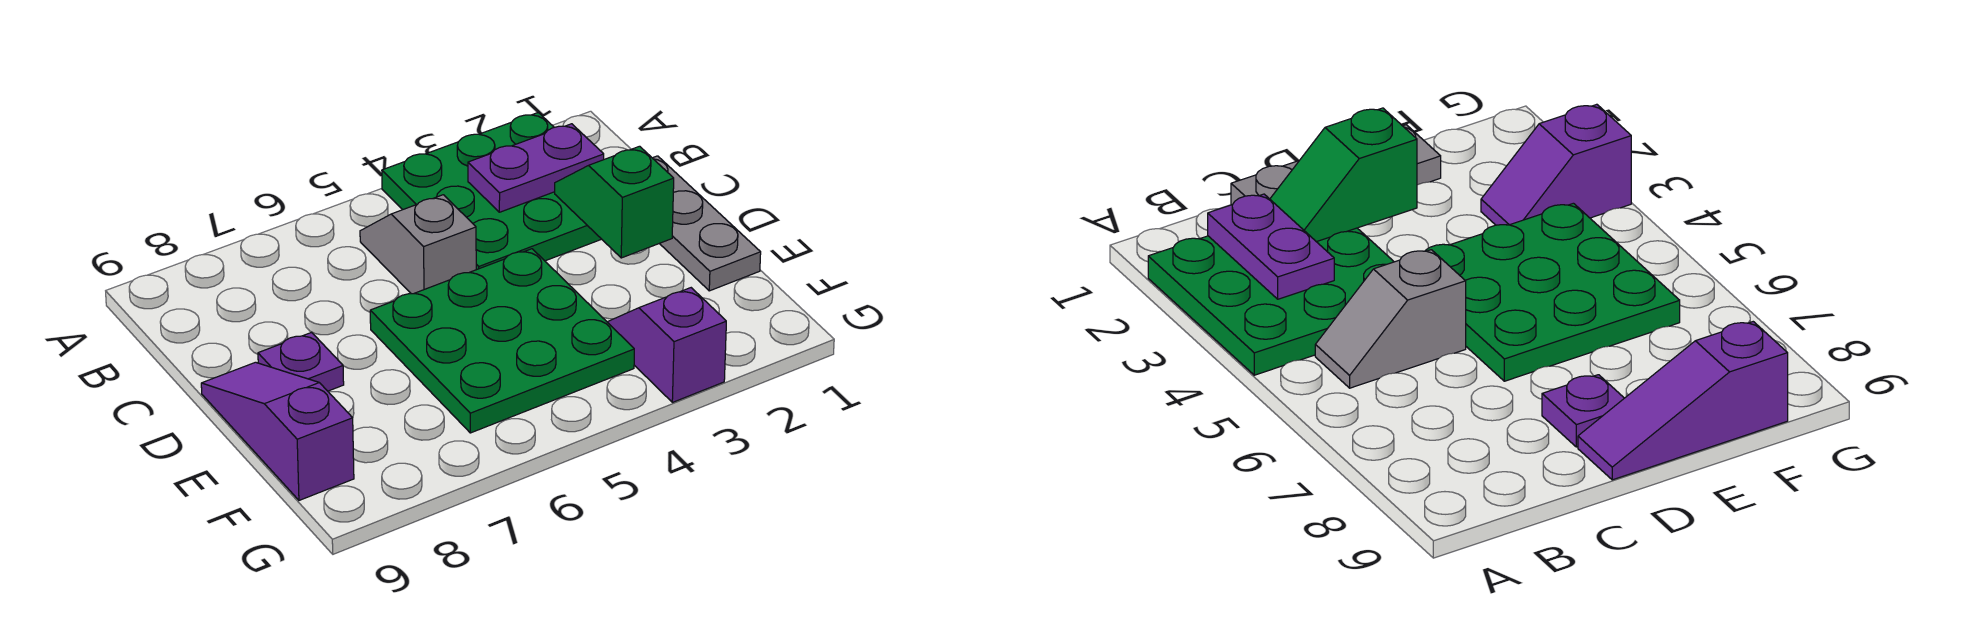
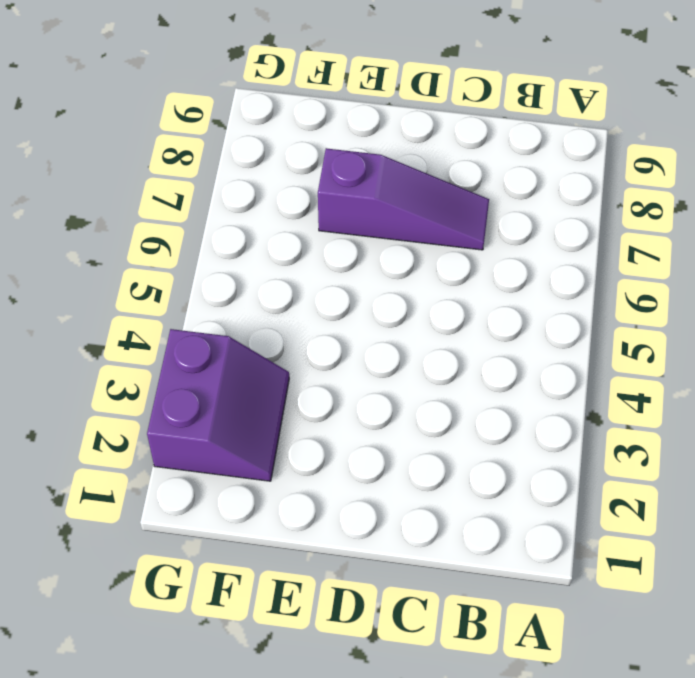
purple 1x3 slope [318,148,489,250] -> purple 1x3 slope moved to [201,362,354,500]
purple 2x2 slope [147,329,289,481] -> purple 1x2 slope [608,288,726,402]
none -> green 3x3 plate [382,113,601,270]
none -> grey 1x2 slope [360,195,476,294]

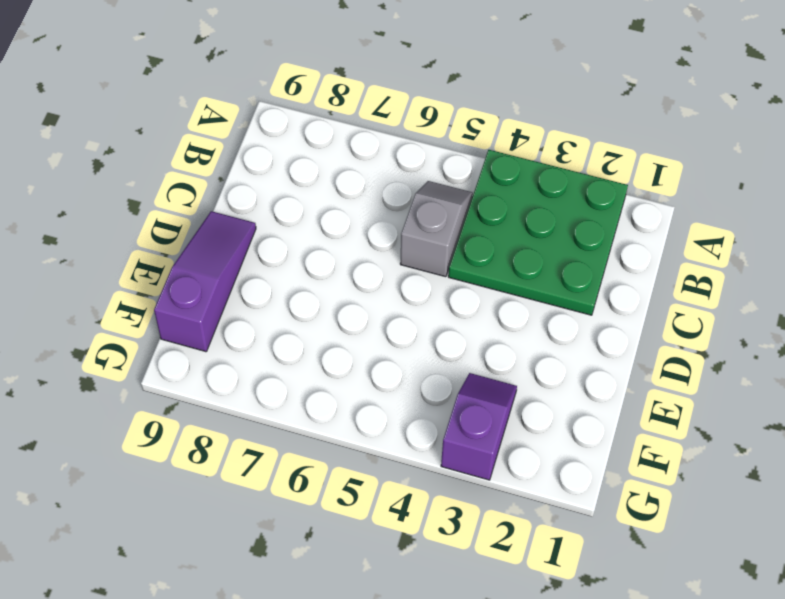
none -> grey 1x3 plate [653,156,761,291]
none -> green 3x3 plate [370,249,634,433]

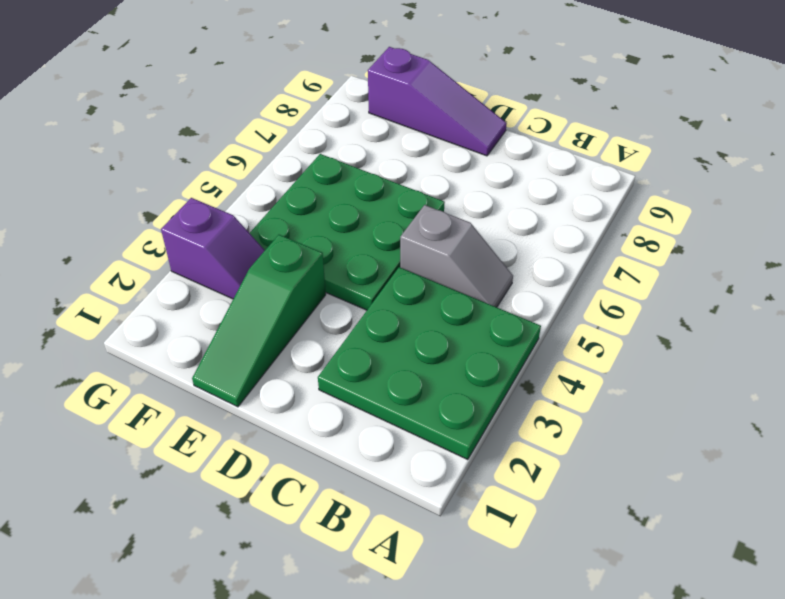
green 1x3 slope [192,235,326,407] -> grey 1x3 plate [653,156,761,291]
none -> purple 1x1 plate [258,332,344,391]
none -> purple 1x2 plate [468,124,604,212]

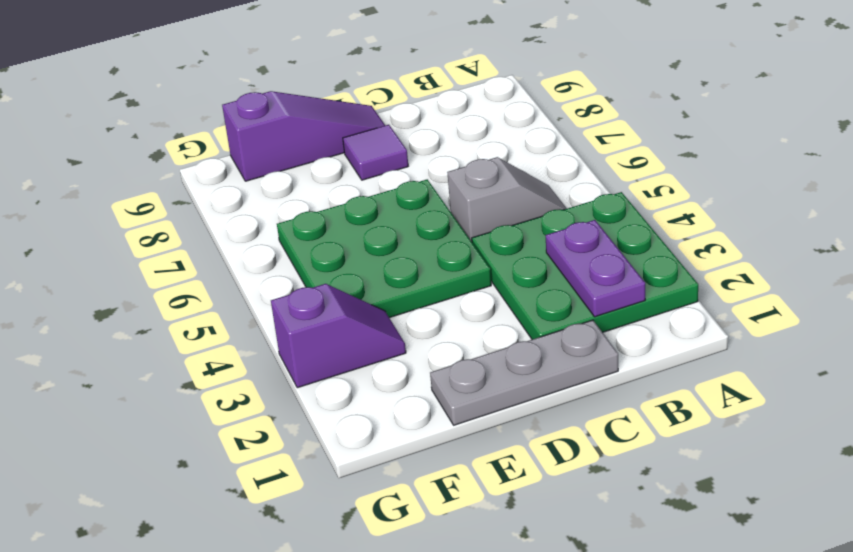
purple 1x1 tile [343,125,408,180] -> purple 1x1 plate [258,332,344,391]
none -> green 1x2 slope [555,146,674,258]

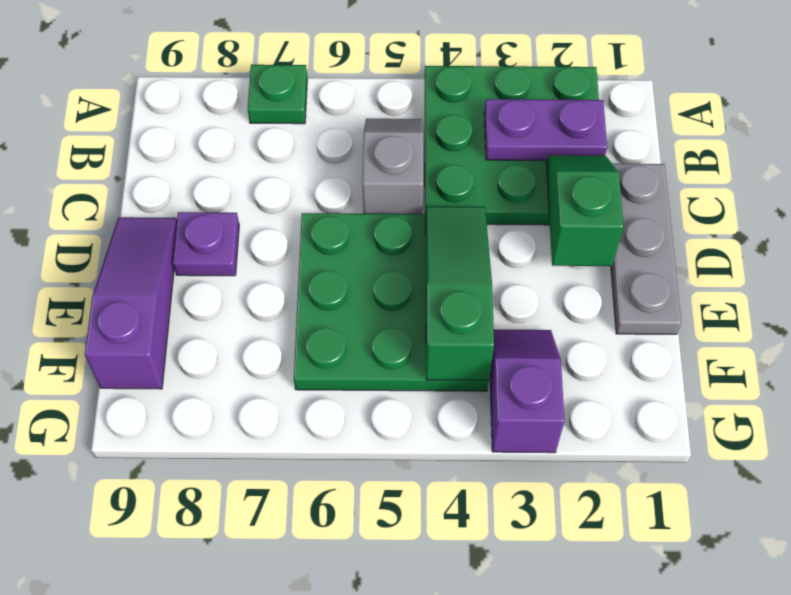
green 1x1 plate [248,65,307,124] -> none
green 1x3 slope [425,206,494,380] -> none

